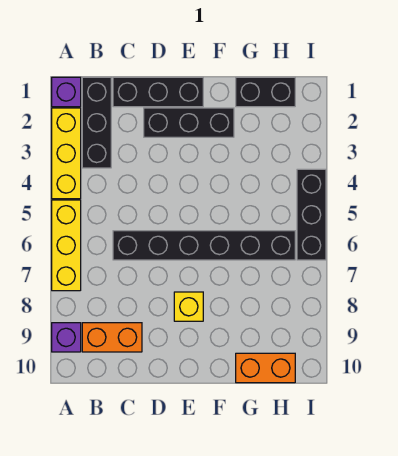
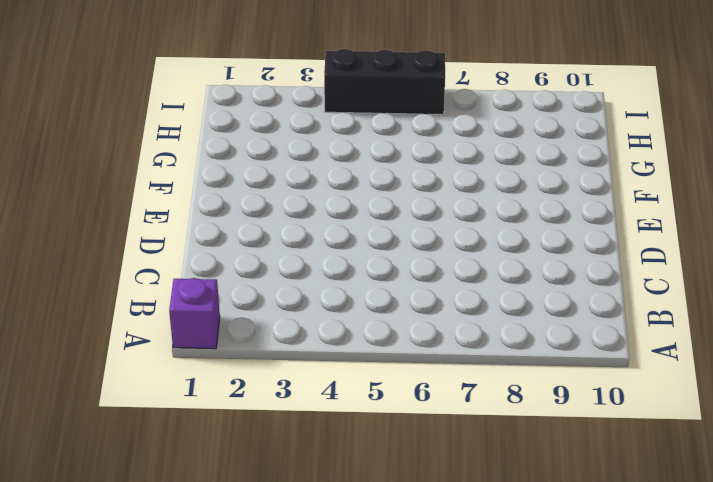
none -> yellow 1x3 brick [52,108,81,199]
none -> yellow 1x3 brick [52,200,81,291]
none -> purple 1x1 brick [52,323,81,352]

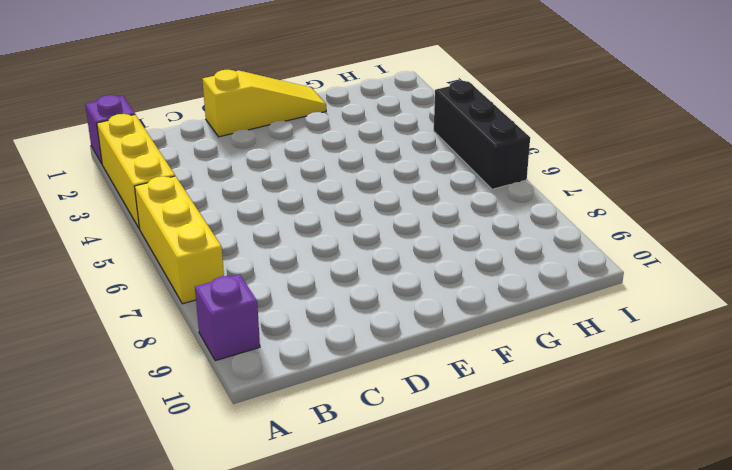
yellow 1x3 slope [202,70,326,137] -> black 1x3 brick [113,77,203,107]
none -> black 1x3 brick [82,77,111,168]
none -> orange 1x2 brick [82,323,142,352]
none -> black 1x6 brick [113,231,295,260]

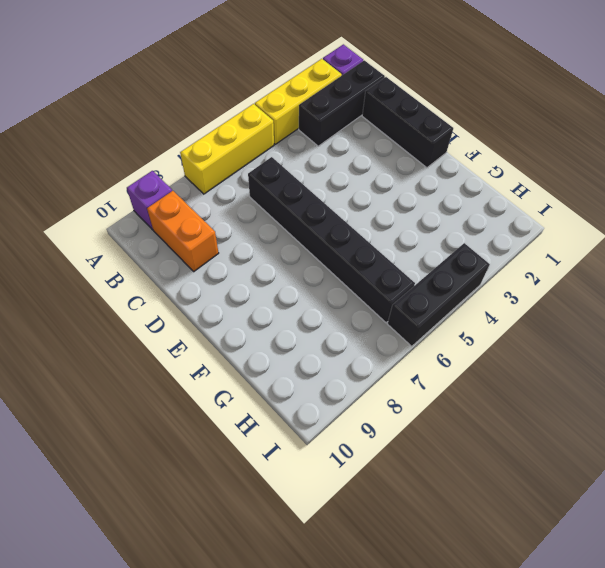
none -> black 1x3 brick [144,108,234,137]
none -> yellow 1x1 brick [174,292,203,321]
none -> black 1x2 brick [236,77,295,107]

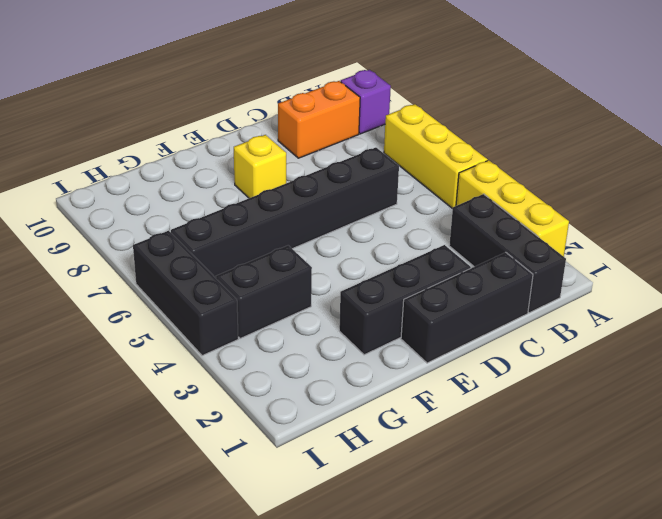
black 1x2 brick [216,245,312,339] -> black 1x2 brick moved to [236,77,295,107]
none -> purple 1x1 brick [52,77,81,107]
none -> orange 1x2 brick [236,353,295,383]

